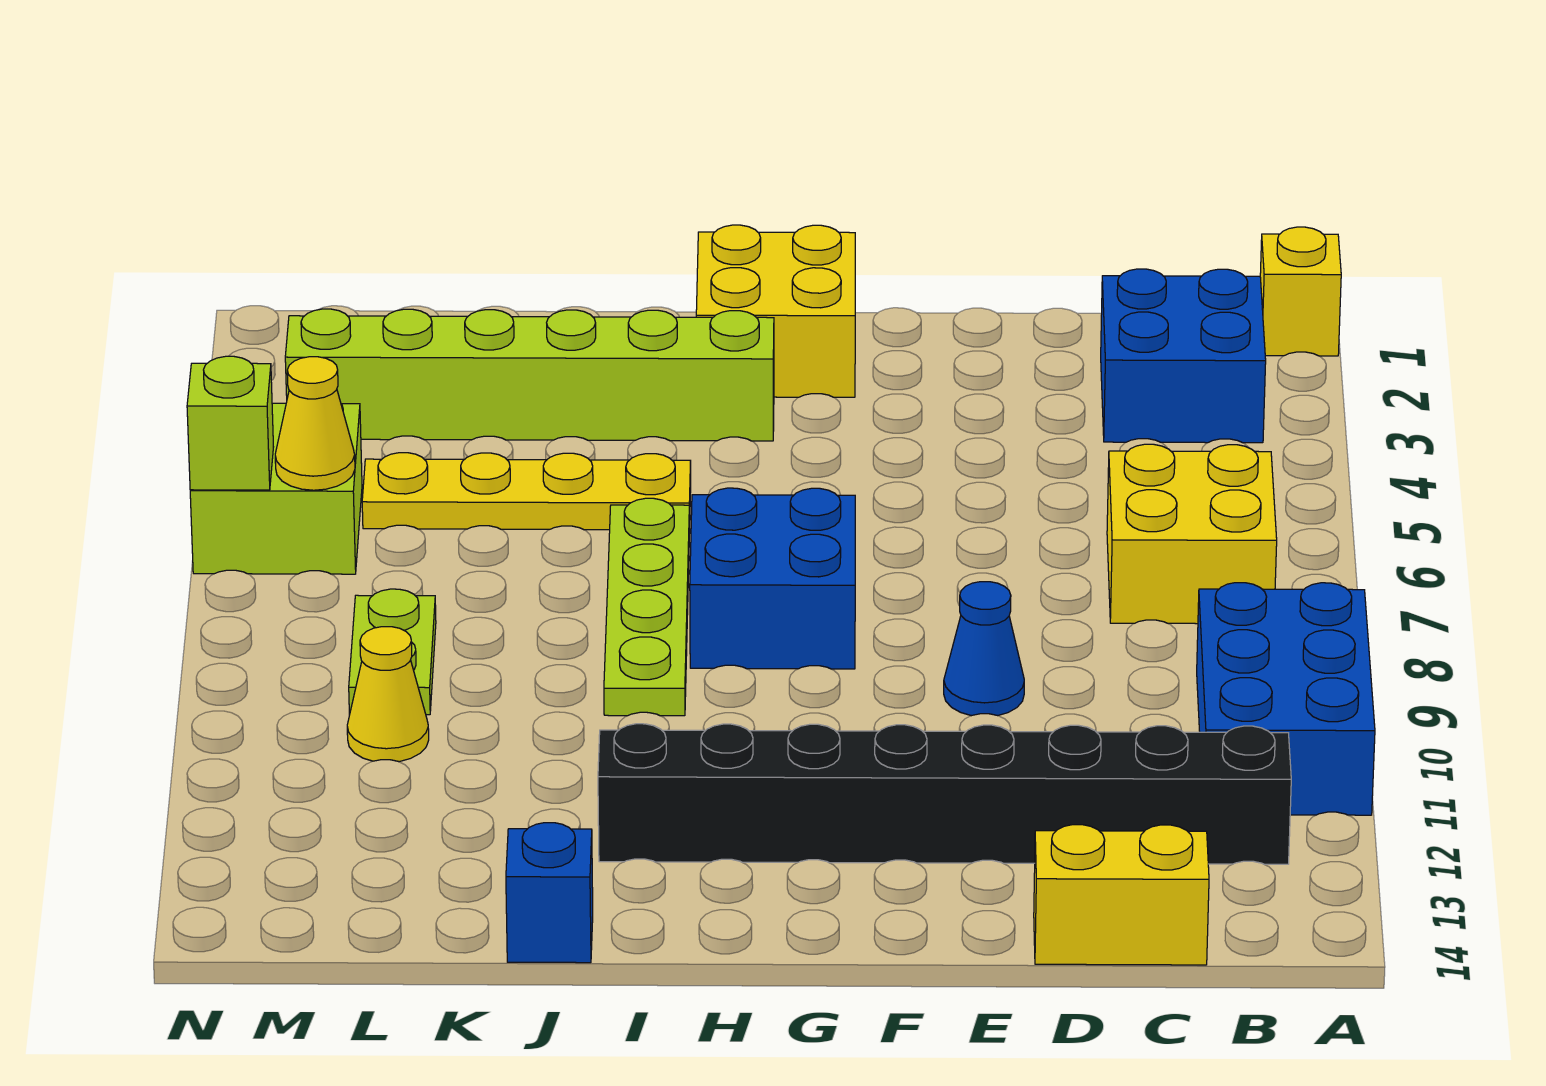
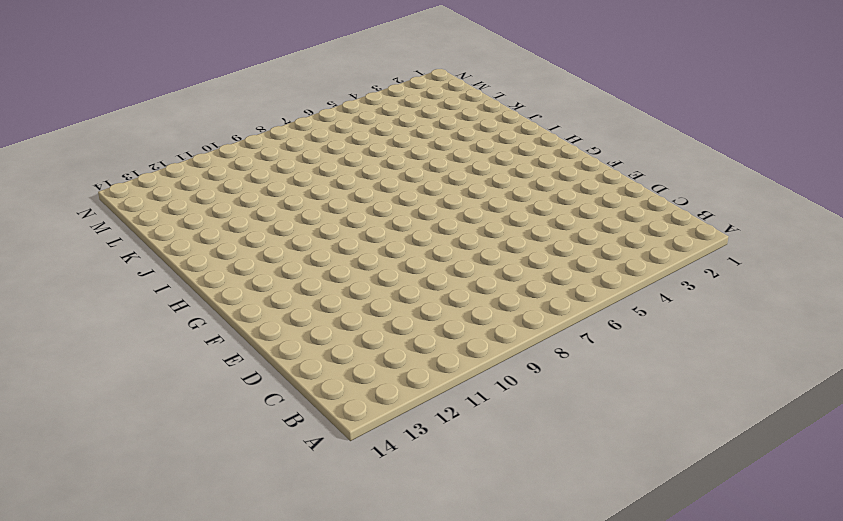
none -> yellow 1x1 brick [1260,227,1341,356]
none -> blue 2x3 brick [1197,583,1375,815]
none -> blue 2x2 brick [1101,269,1266,443]

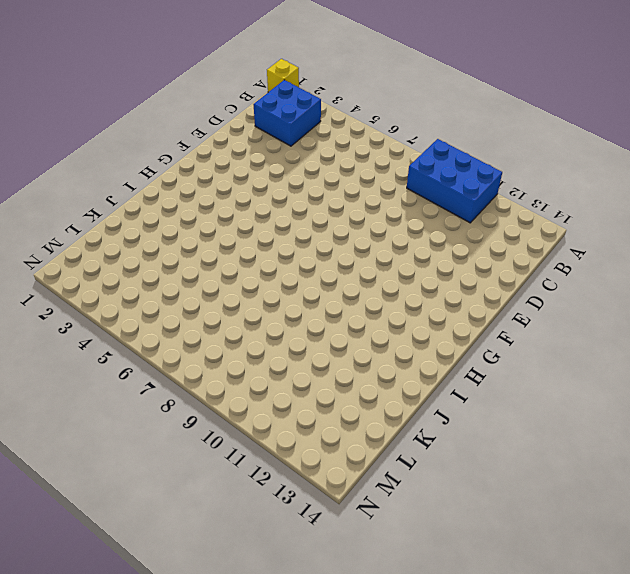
none -> yellow 2x2 brick [1107,444,1277,624]
none -> black 1x8 brick [598,724,1291,864]
none -> yellow 1x2 brick [1034,825,1209,965]

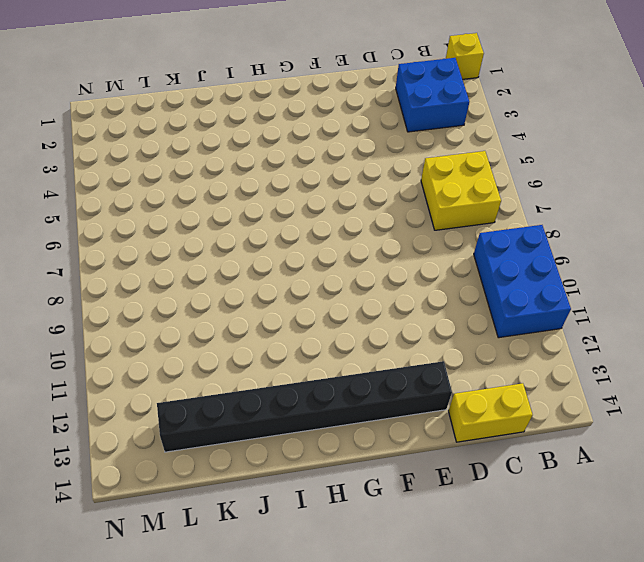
black 1x8 brick [157,361,452,452] -> black 1x8 brick moved to [598,724,1291,864]
none -> blue 1x1 cone [944,582,1024,716]
none -> yellow 2x2 brick [696,225,855,397]
none -> blue 2x2 brick [690,488,855,669]

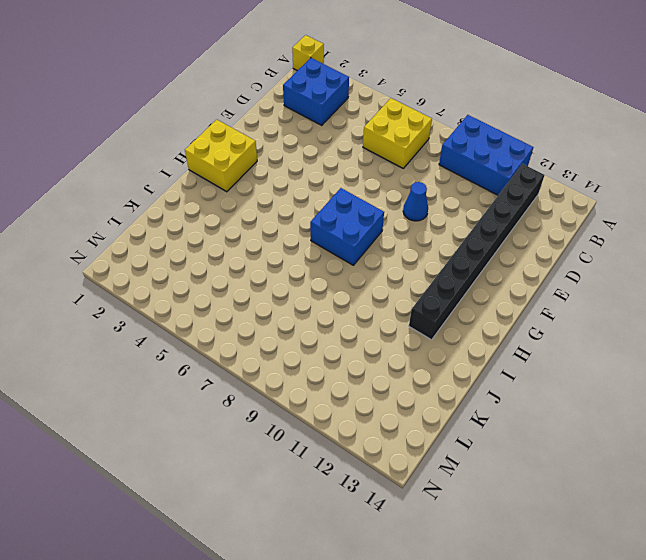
none -> yellow 1x2 brick [1034,825,1209,965]
none -> lime 1x6 brick [285,309,774,441]
none -> yellow 1x4 plate [362,453,691,530]

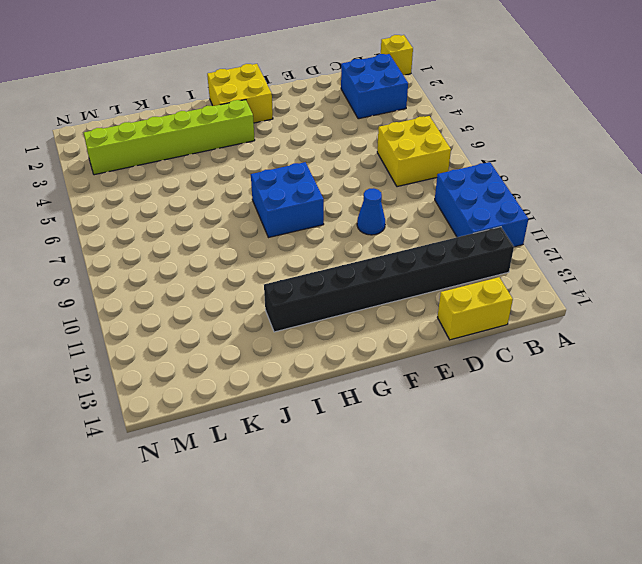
none -> yellow 1x4 plate [362,453,691,530]
none -> lime 1x4 plate [604,498,690,716]
none -> blue 1x1 brick [506,823,593,963]

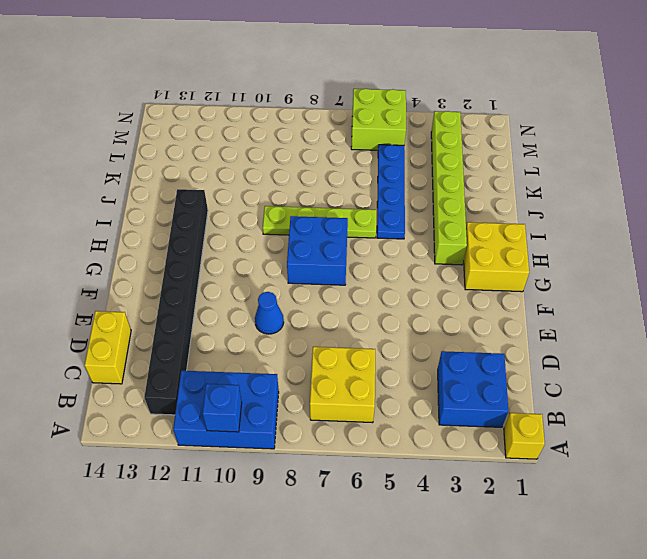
blue 1x1 brick [202,384,242,432] -> blue 1x1 brick moved to [506,823,593,963]
blue 1x4 plate [377,145,405,239] -> yellow 1x4 plate [362,453,691,530]
none -> lime 1x2 plate [349,589,436,715]
none -> yellow 1x1 cone [347,627,429,762]
none -> yellow 1x1 cone [275,357,355,490]

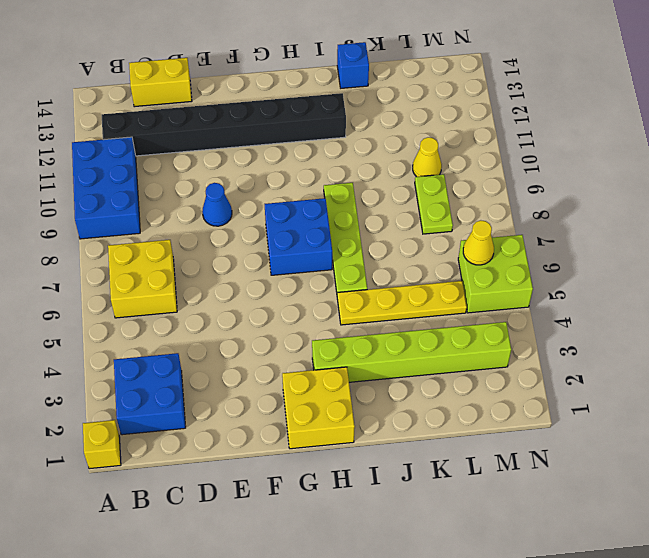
none -> lime 1x1 brick [187,356,273,490]

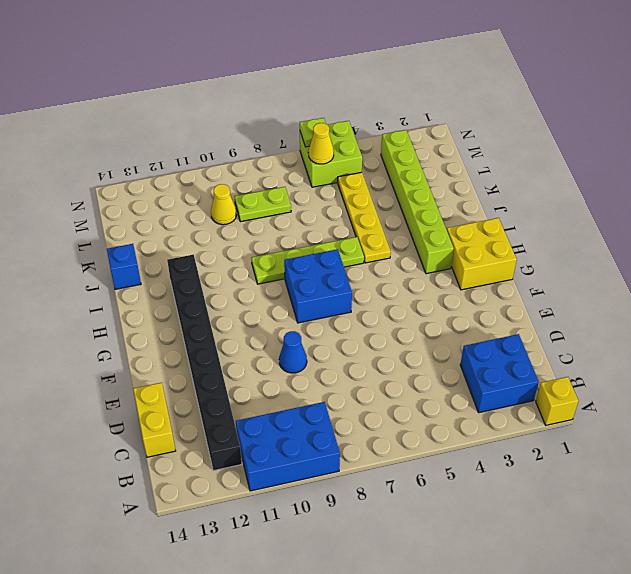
lime 1x1 plate [300,118,330,147] -> lime 1x1 brick [187,356,273,490]
none -> yellow 2x2 brick [1107,444,1277,624]

